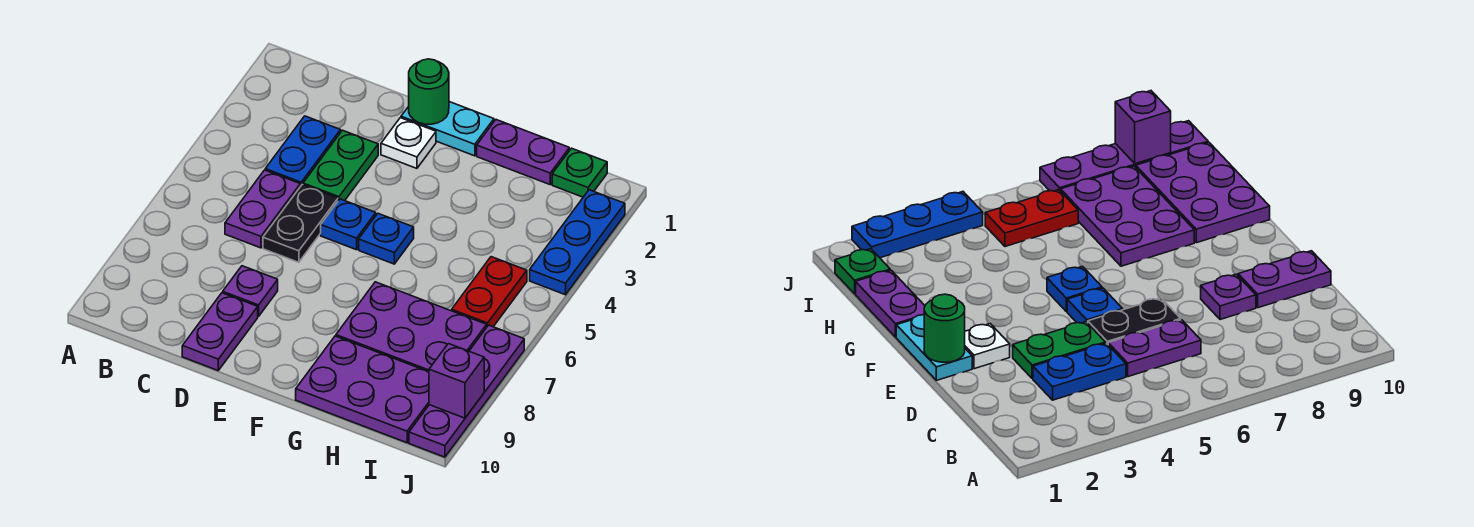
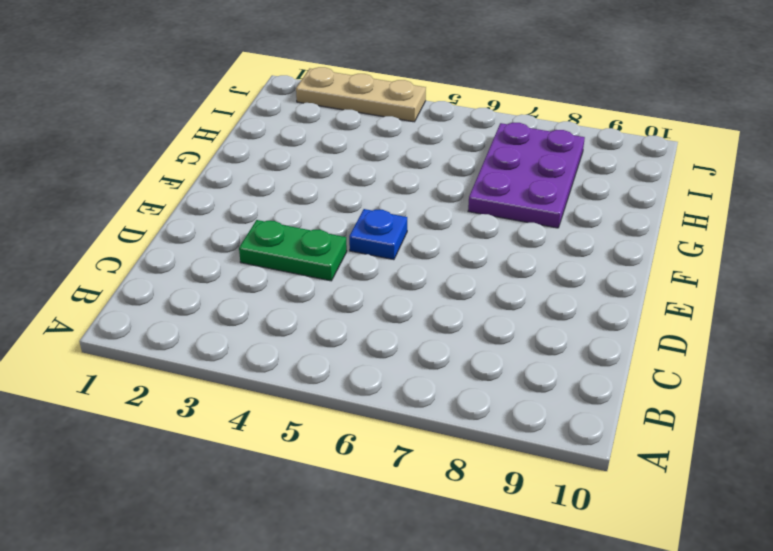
tan 1x3 plate [296,67,426,122] -> blue 1x3 plate [530,190,625,295]
none -> blue 1x2 plate [265,116,341,186]
none -> purple 1x2 plate [225,170,300,248]
none -> black 1x2 plate [263,185,338,262]

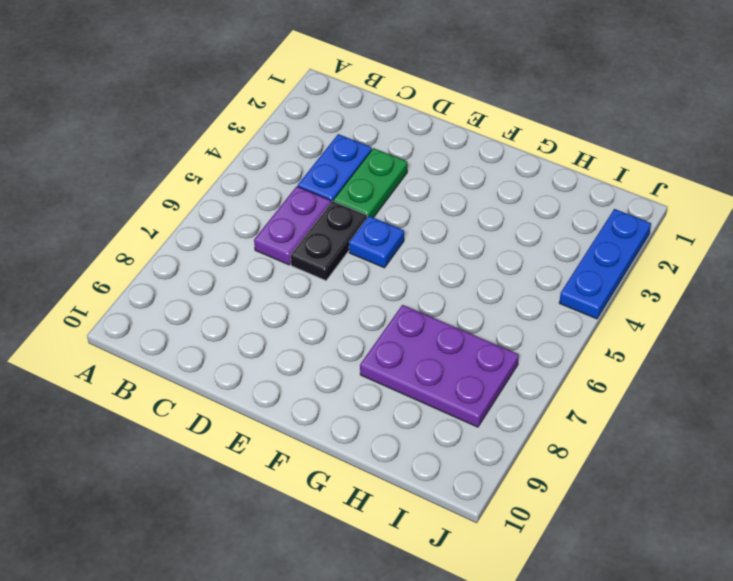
none -> purple 1x1 plate [223,266,278,316]
none -> purple 1x2 plate [182,293,258,370]
none -> cyan 1x2 plate [401,102,494,156]

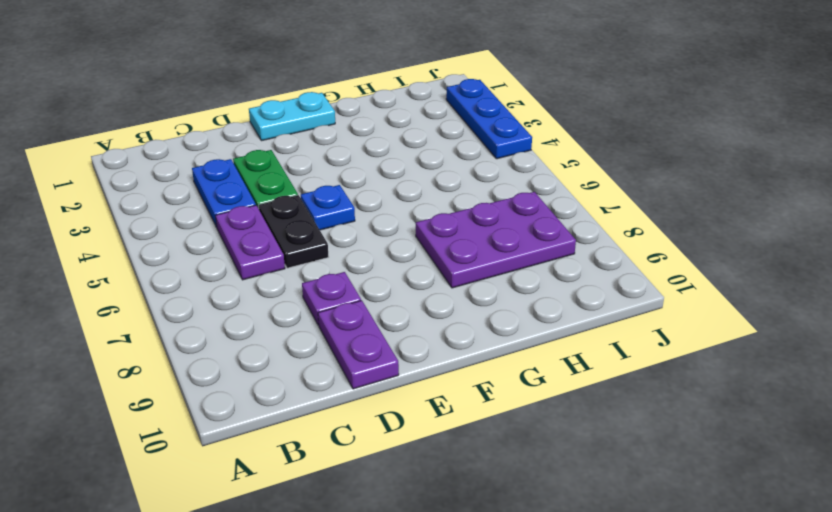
none -> white 1x1 plate [381,118,436,168]
none -> blue 1x1 plate [359,214,414,264]
none -> purple 1x2 plate [477,120,569,185]

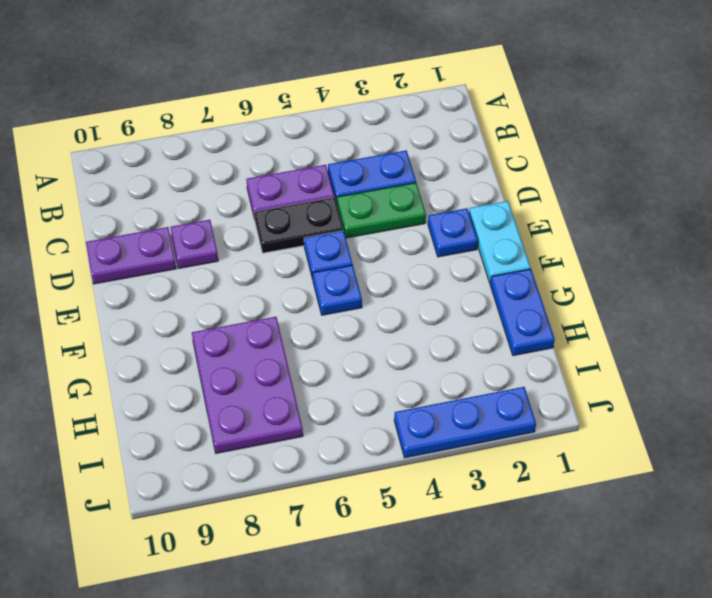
blue 1x1 plate [428,208,478,257] -> white 1x1 plate [381,118,436,168]
blue 1x2 plate [490,269,555,356] -> purple 1x2 plate [477,120,569,185]
none -> purple 2x3 plate [296,336,429,443]
none -> green 1x1 plate [552,148,607,197]
none -> red 1x2 plate [452,257,527,327]

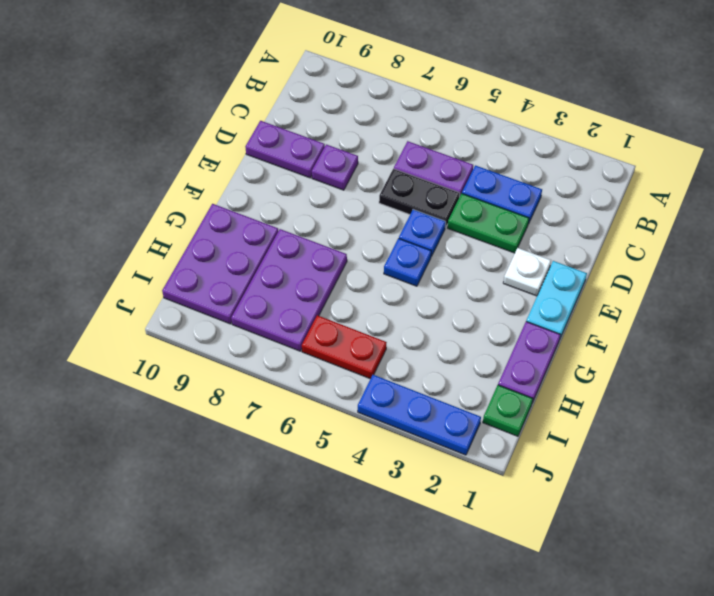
none -> purple 1x4 plate [409,325,524,457]
none -> green 1x1 round brick [409,59,449,124]
none -> purple 1x1 brick [429,344,484,418]

